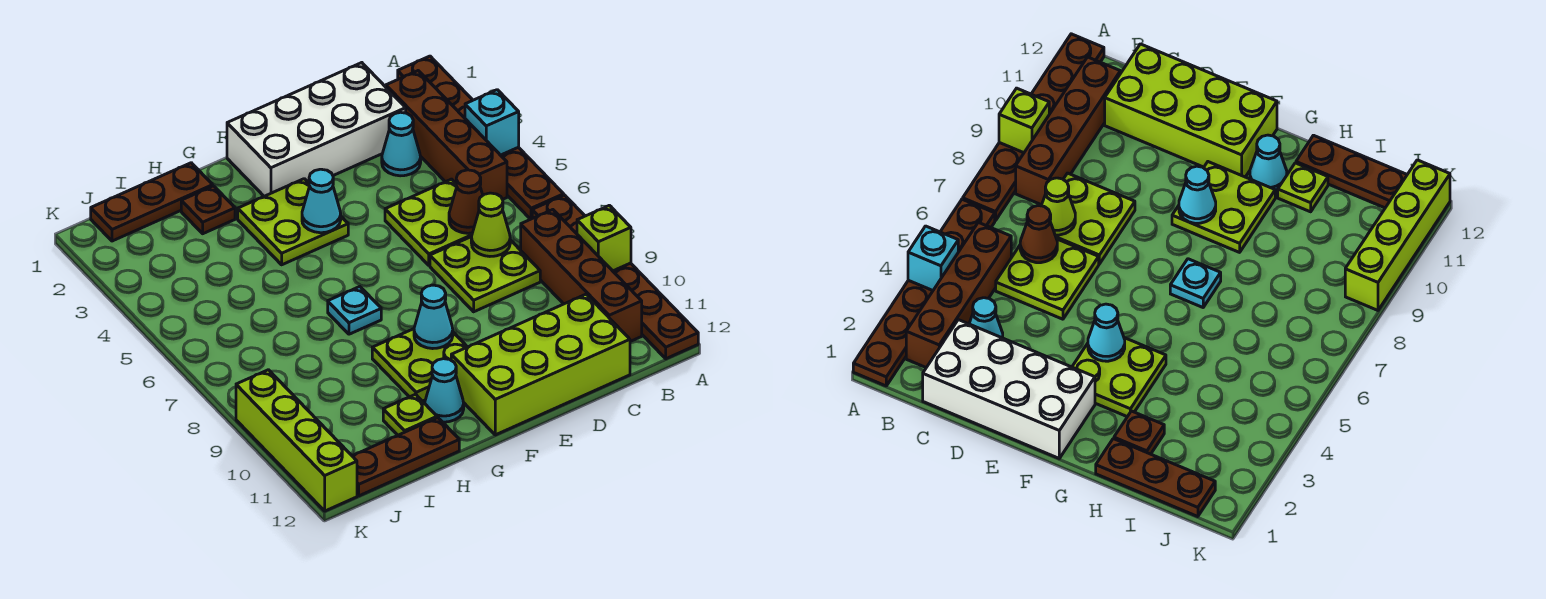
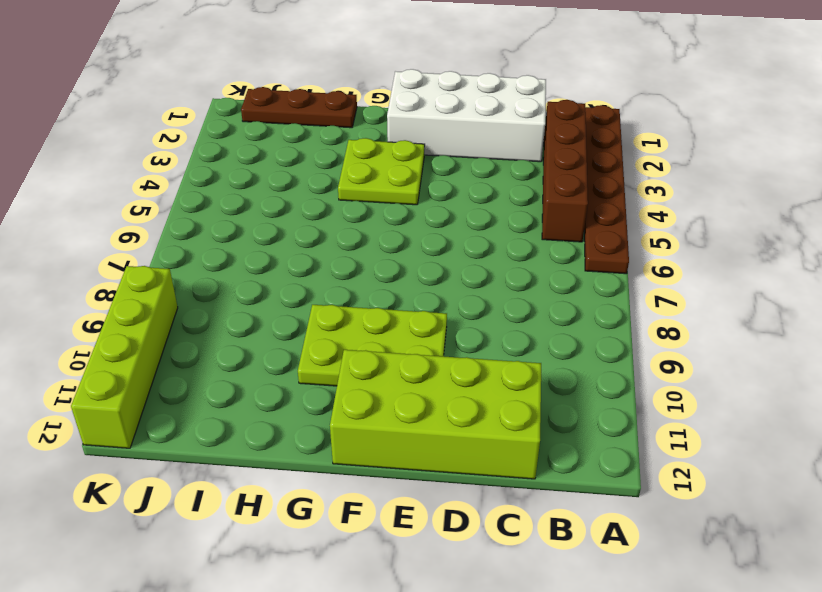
lime 2x3 plate [298,305,447,386] -> lime 2x2 plate [372,329,467,401]
none -> brown 1x6 plate [532,195,698,359]
none -> brown 1x4 brick [521,210,642,341]
none -> cyan 1x1 cone [382,112,421,176]

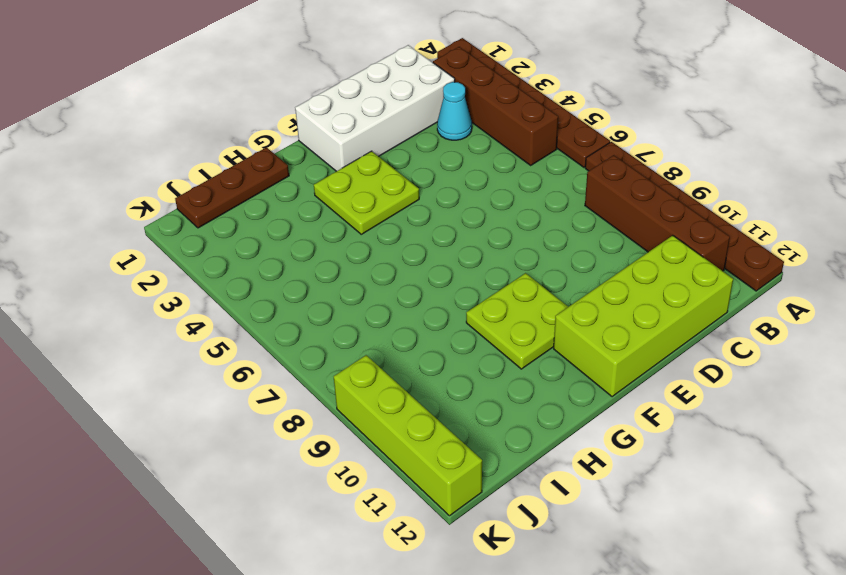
none -> lime 2x2 plate [385,179,472,265]
none -> lime 2x2 plate [430,237,540,312]
none -> cyan 1x1 plate [328,287,381,334]

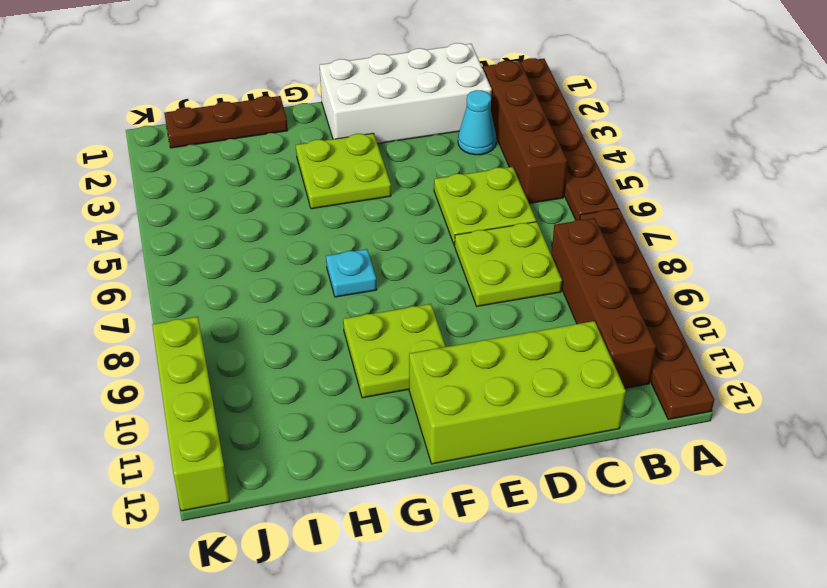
none -> cyan 1x1 cone [425,359,464,422]
none -> brown 1x1 plate [181,186,235,234]
none -> lime 1x1 plate [383,394,437,435]

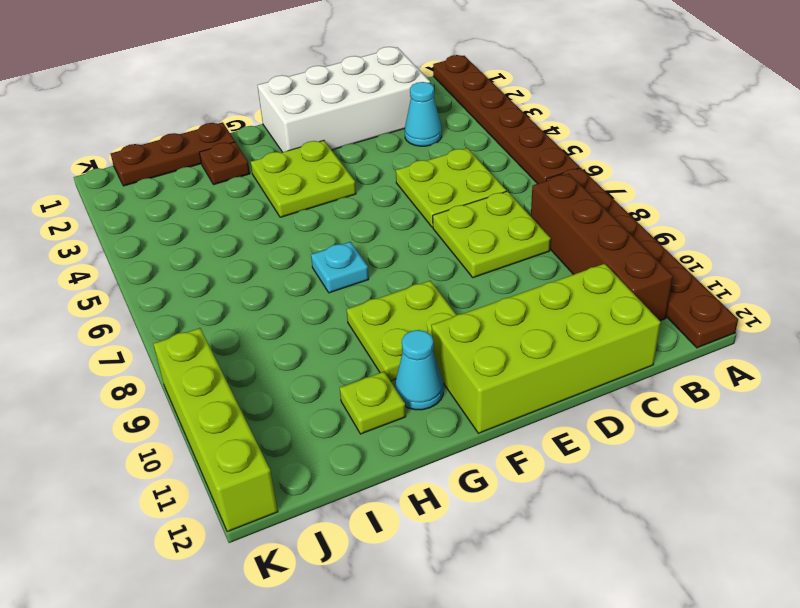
none -> brown 1x4 brick [386,71,507,199]
none -> brown 1x3 plate [353,418,459,496]
none -> cyan 1x1 brick [465,90,519,155]

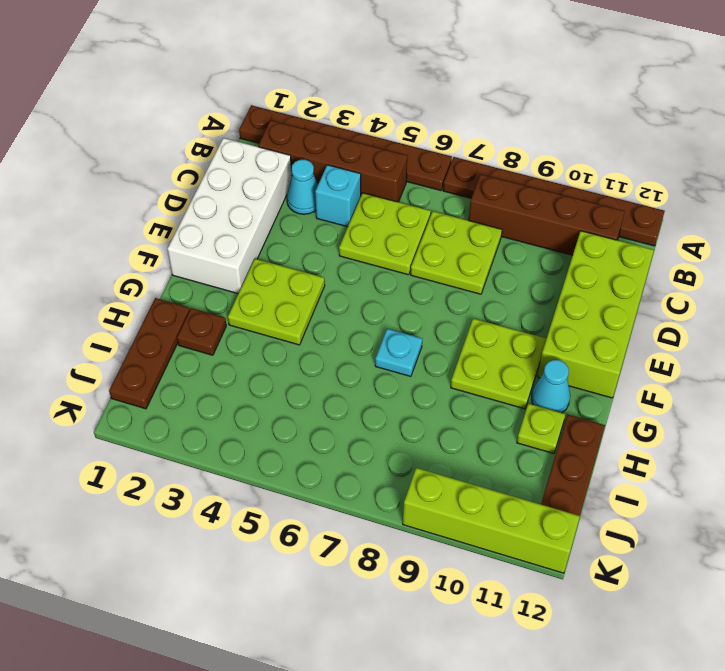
cyan 1x1 brick [315,165,361,227] -> cyan 1x1 brick moved to [465,90,519,155]
none -> lime 1x1 brick [577,205,631,271]
none -> brown 1x1 cone [449,170,483,233]
none -> lime 1x1 cone [471,193,510,256]

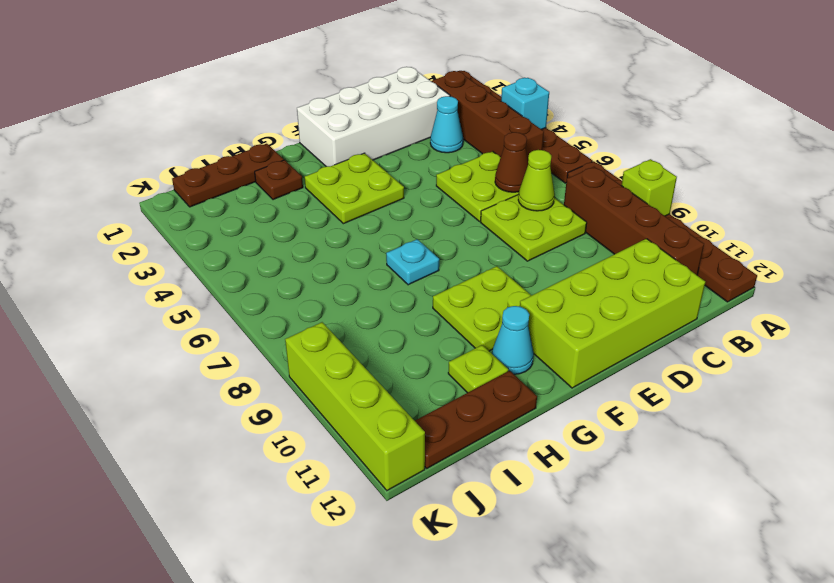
none -> cyan 1x1 cone [302,169,341,233]
none -> cyan 1x1 cone [414,285,453,349]

